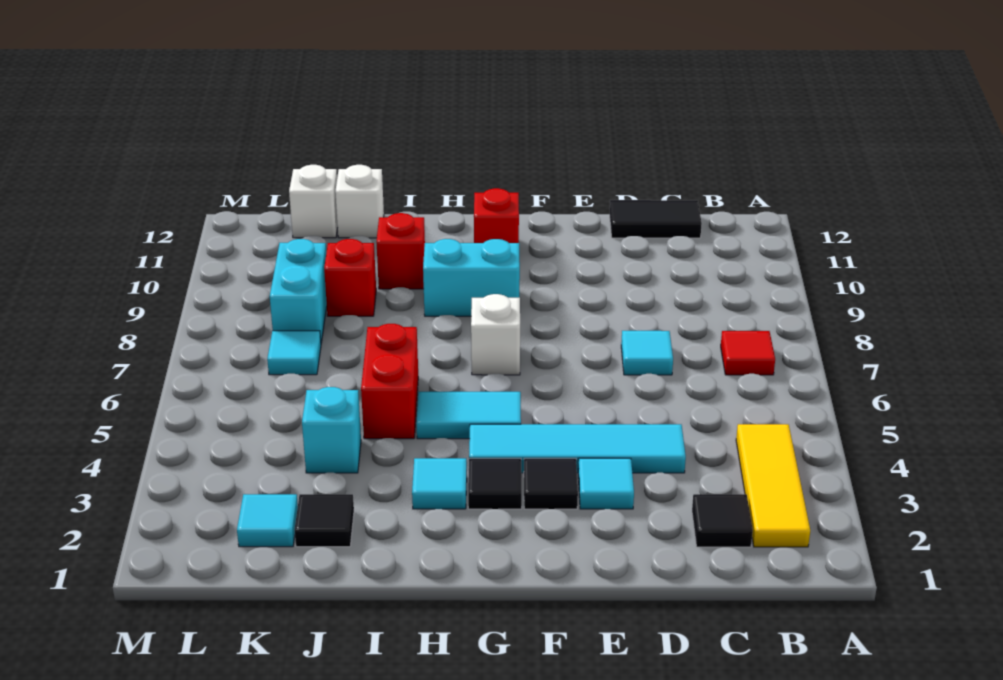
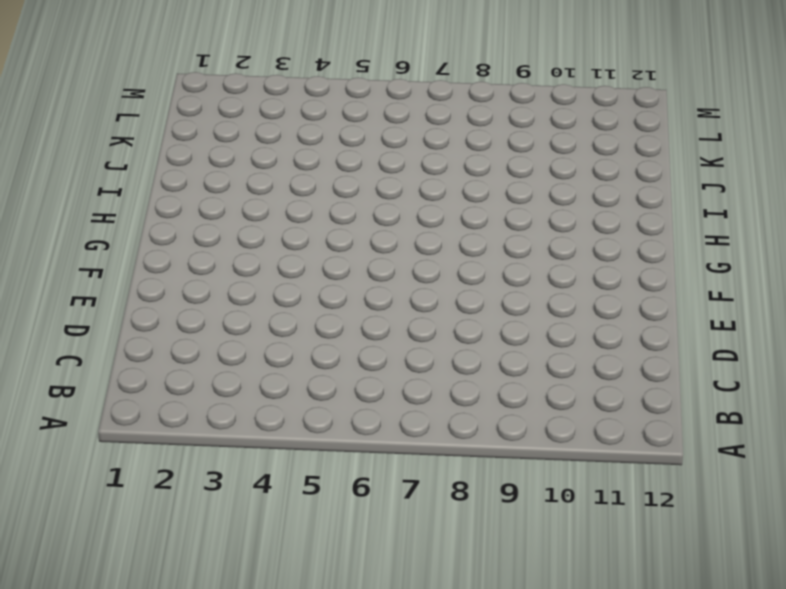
none -> yellow 1x3 tile [736,424,810,547]
none -> red 1x1 tile [721,331,775,375]
none -> black 1x1 tile [692,494,753,547]

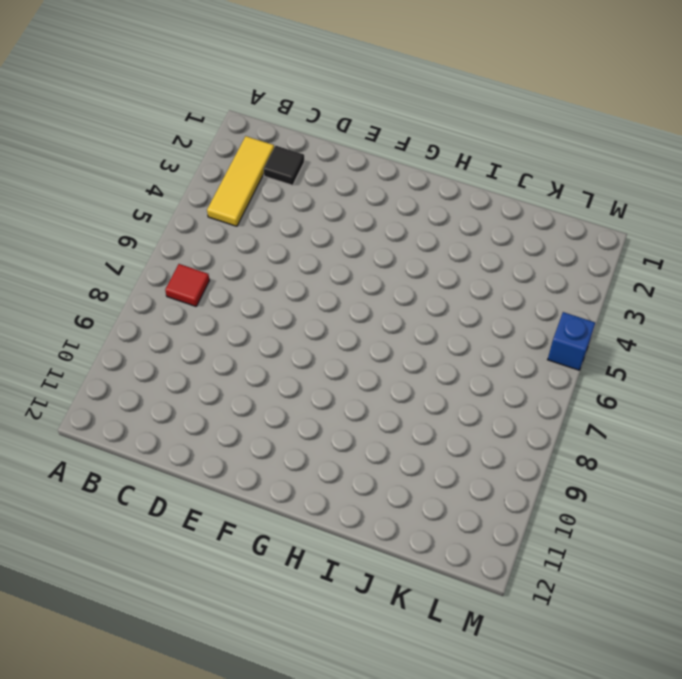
blue 1x1 brick [548,312,595,370] -> none
none -> black 1x2 tile [610,200,702,238]
none -> cyan 1x4 tile [469,424,686,473]
none -> cyan 1x1 tile [621,331,673,375]

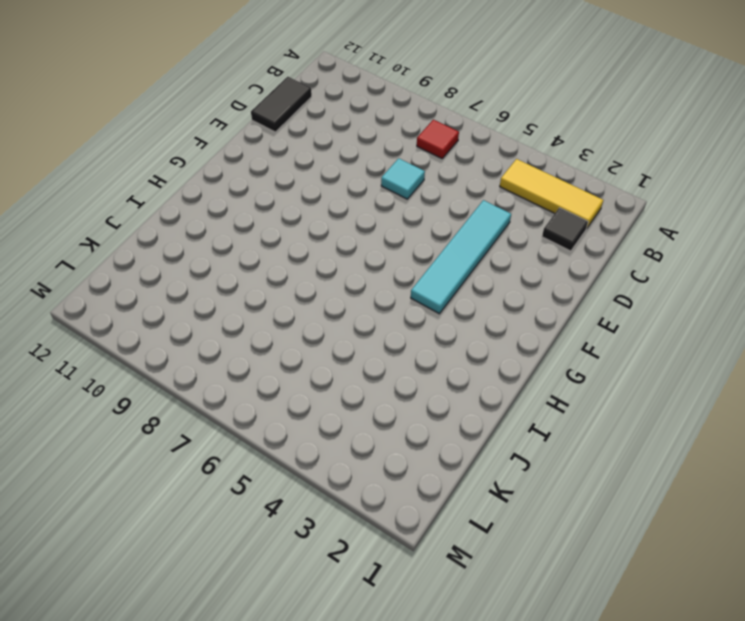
none -> cyan 1x1 tile [578,458,634,509]
none -> black 1x1 tile [524,458,578,509]
none -> black 1x1 tile [468,458,522,509]

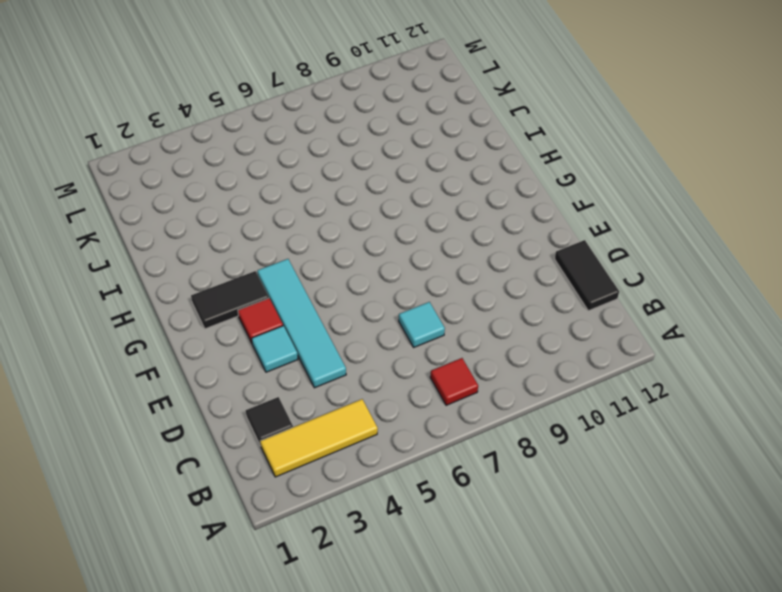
red 1x1 tile [238,298,283,343] -> black 1x1 tile [524,458,578,509]
black 1x2 tile [191,271,269,329] -> black 1x1 tile [468,458,522,509]
none -> cyan 1x2 tile [416,392,521,439]
none -> white 1x1 brick [471,294,520,375]
none -> cyan 1x2 brick [423,239,520,316]

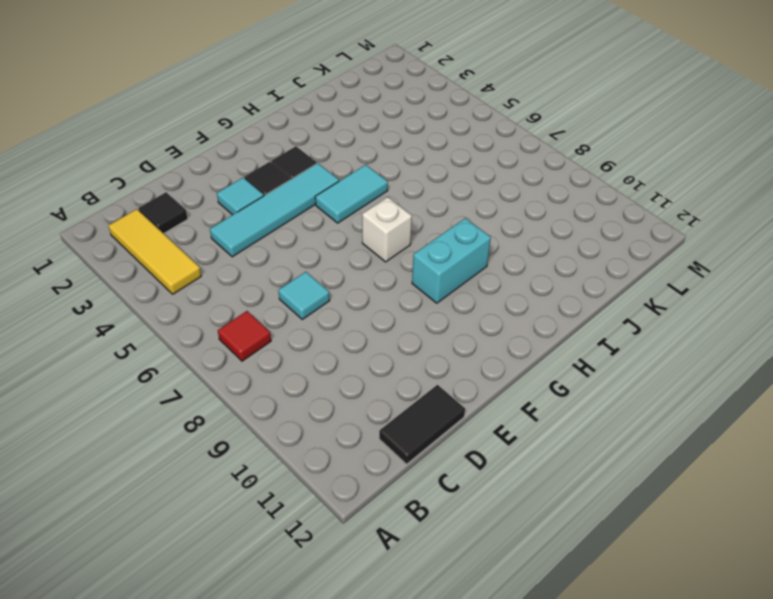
none -> red 1x1 brick [474,188,519,243]
none -> cyan 1x1 tile [412,458,467,509]
none -> red 1x2 brick [361,324,418,439]

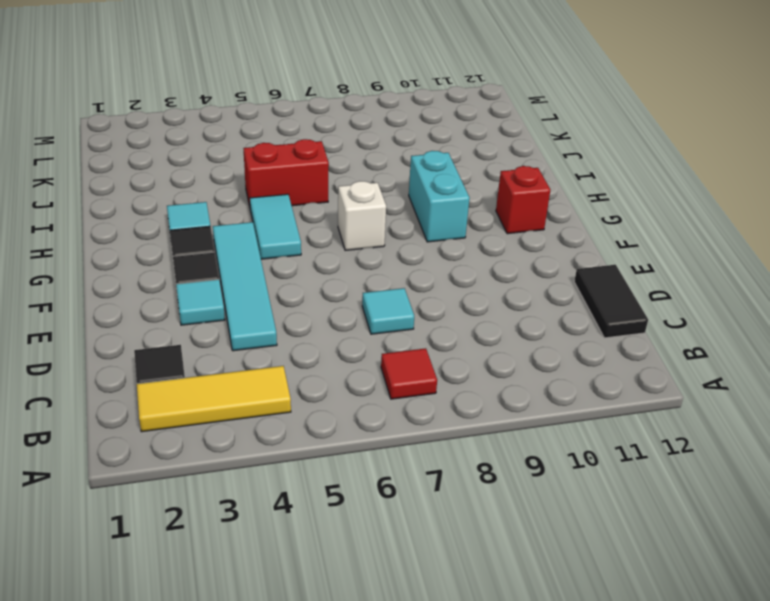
none -> red 1x1 brick [376,213,425,289]
none -> black 1x1 tile [294,494,354,547]
none -> cyan 1x1 brick [302,387,361,473]

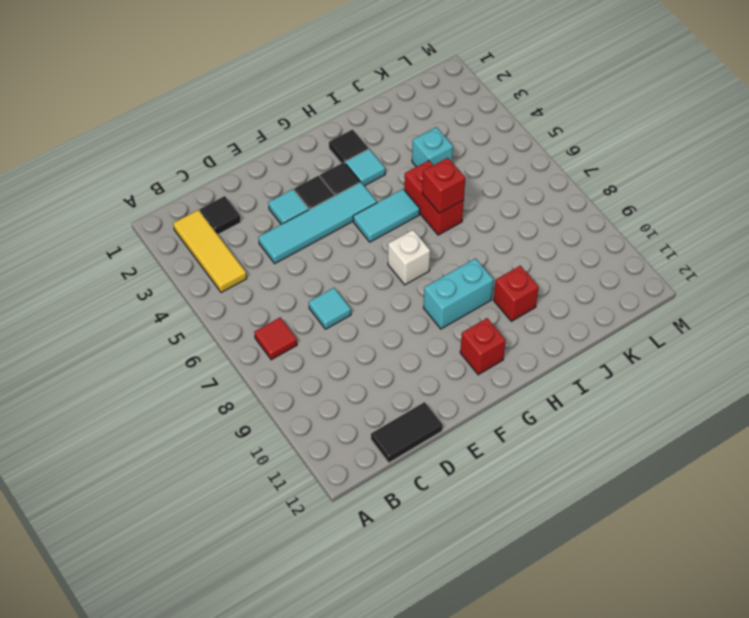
black 1x1 tile [329,129,368,163] -> black 1x1 tile moved to [294,494,354,547]
red 1x1 brick [422,158,465,213] -> red 1x1 brick moved to [324,239,376,316]
none -> white 1x1 brick [335,165,384,238]
none -> cyan 1x1 tile [237,494,298,547]
none -> cyan 1x1 tile [267,331,321,375]

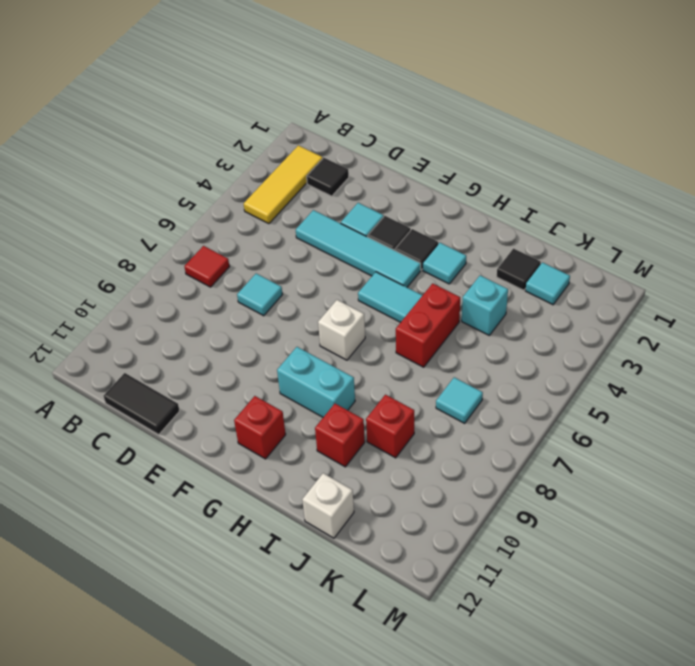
none -> cyan 1x2 brick [270,239,327,343]
none -> white 1x1 brick [289,165,338,238]

